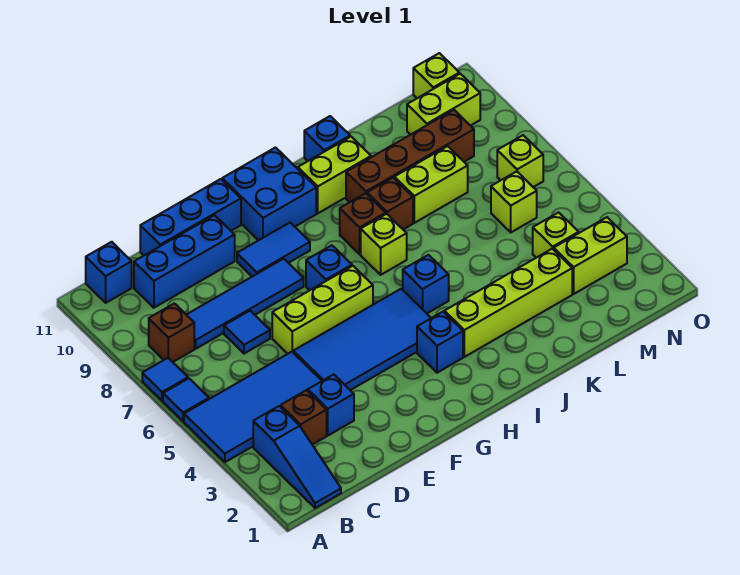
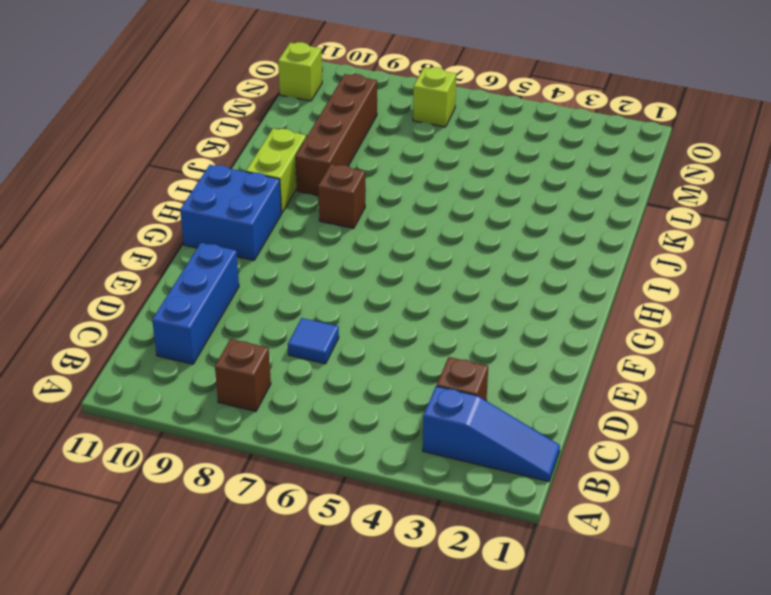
none -> blue 2x4 tile [184,352,322,462]
none -> blue 1x1 tile [163,379,209,421]
none -> blue 1x1 tile [142,358,188,401]
none -> blue 1x1 brick [86,242,132,303]

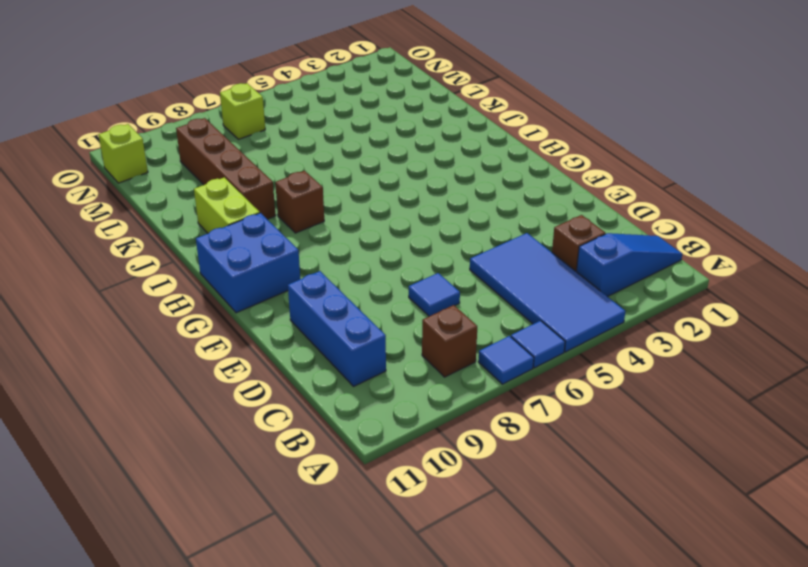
none -> blue 1x1 brick [86,242,132,303]
none -> blue 1x4 tile [187,259,304,349]
none -> blue 1x1 brick [308,375,354,435]
none -> blue 1x3 brick [140,179,241,255]

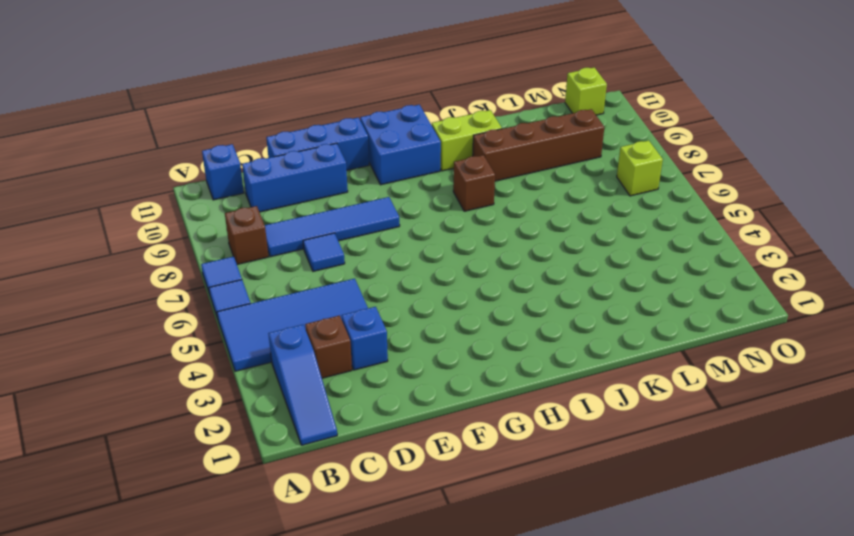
none -> blue 2x4 tile [293,289,431,390]
none -> lime 1x3 brick [272,266,373,354]
none -> blue 1x2 tile [237,223,310,277]
none -> blue 1x1 brick [306,245,352,290]

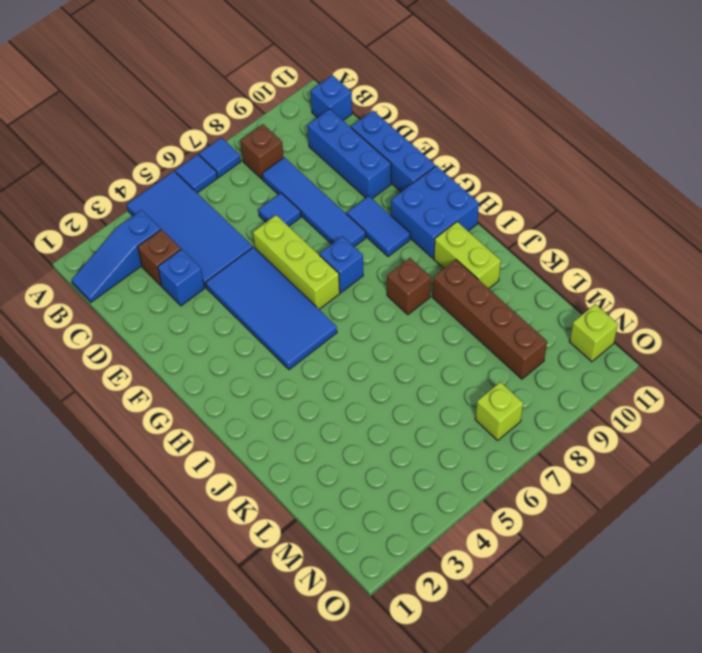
none -> blue 1x1 brick [417,312,463,373]
none -> lime 1x4 brick [444,249,572,357]
none -> blue 1x1 brick [403,255,449,313]
none -> lime 1x1 brick [361,214,407,275]

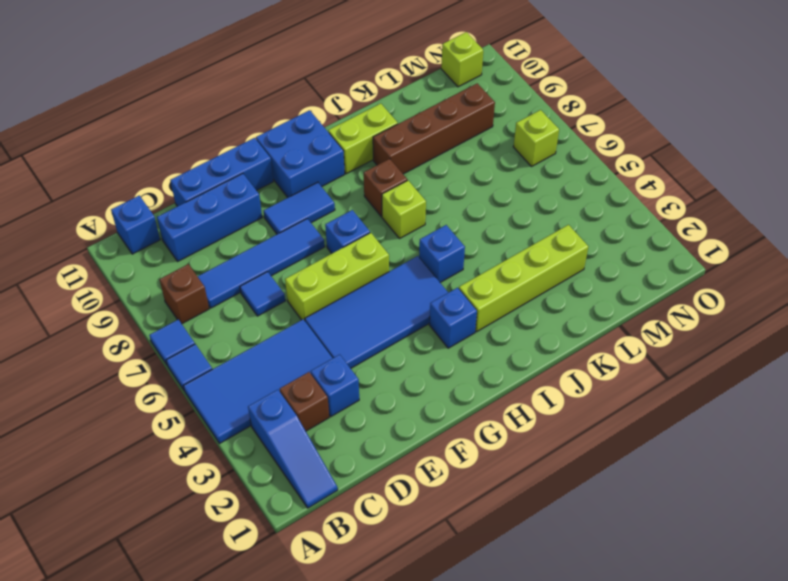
none -> brown 1x1 brick [367,178,413,229]
none -> blue 1x1 brick [304,116,350,161]
none -> lime 1x2 brick [394,146,468,223]
none -> lime 1x2 brick [554,217,627,294]

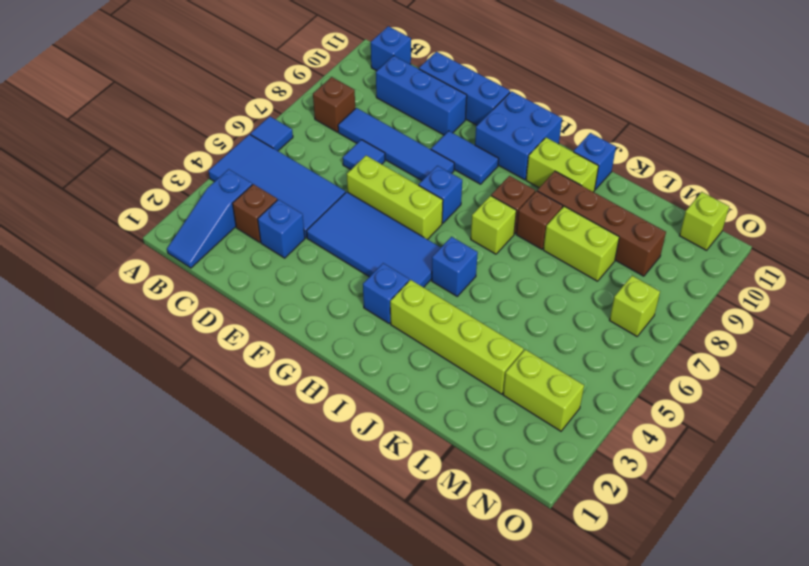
none -> blue 1x1 tile [142,358,188,401]
none -> lime 1x1 brick [533,212,579,258]
none -> lime 1x1 brick [491,171,537,232]
none -> lime 1x2 brick [407,74,480,135]

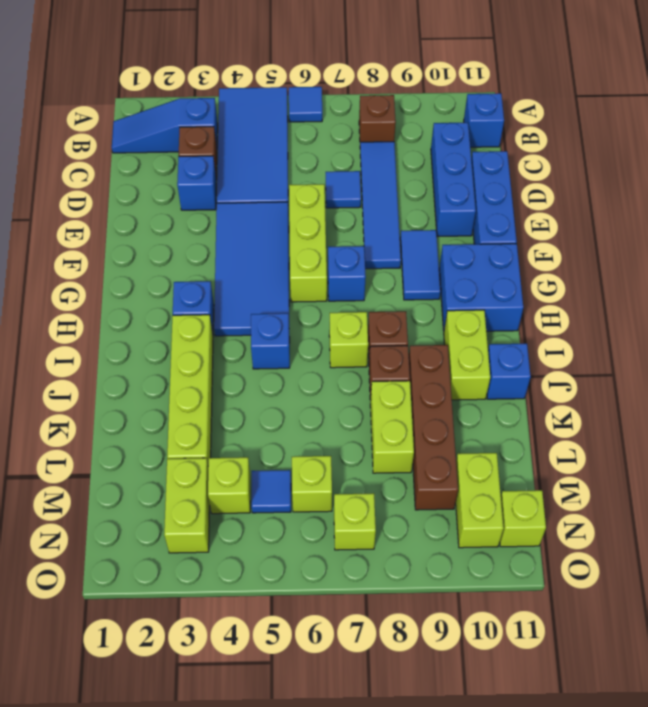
blue 1x1 tile [252,470,291,513] -> blue 1x1 tile moved to [142,358,188,401]

